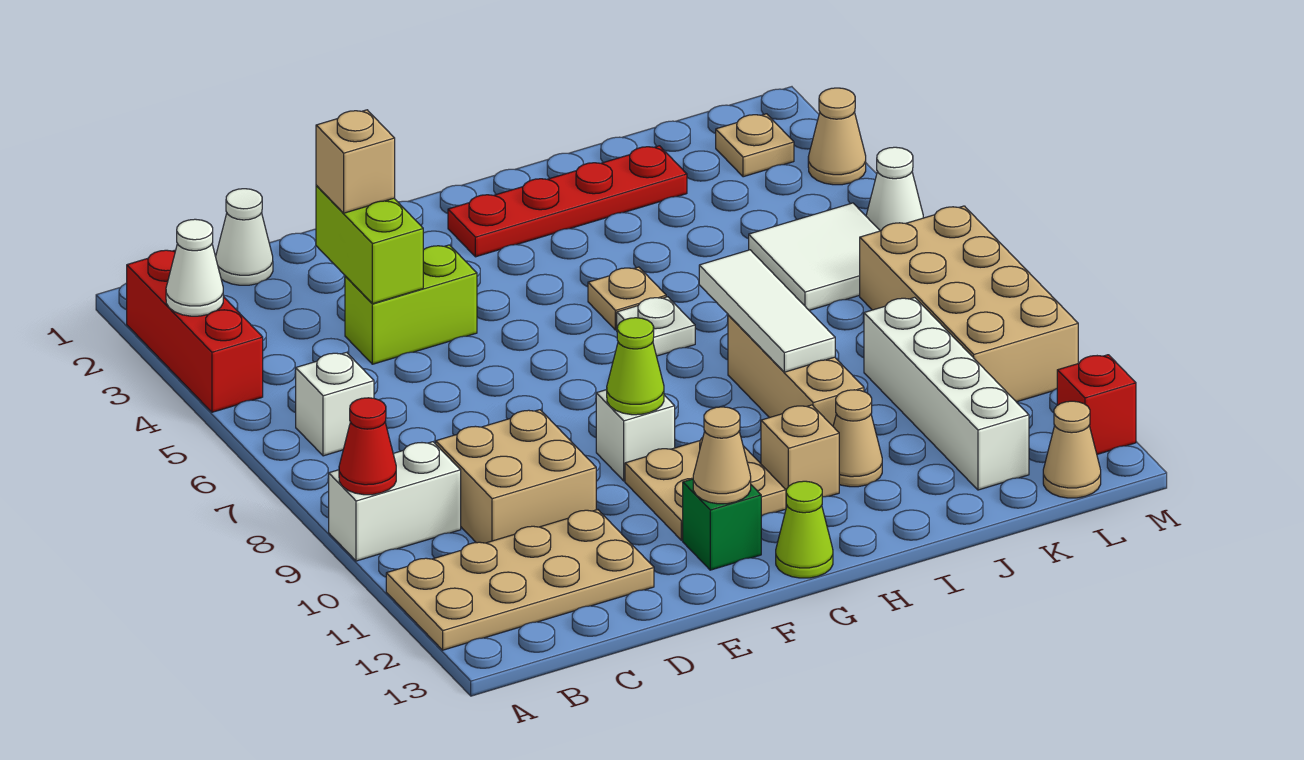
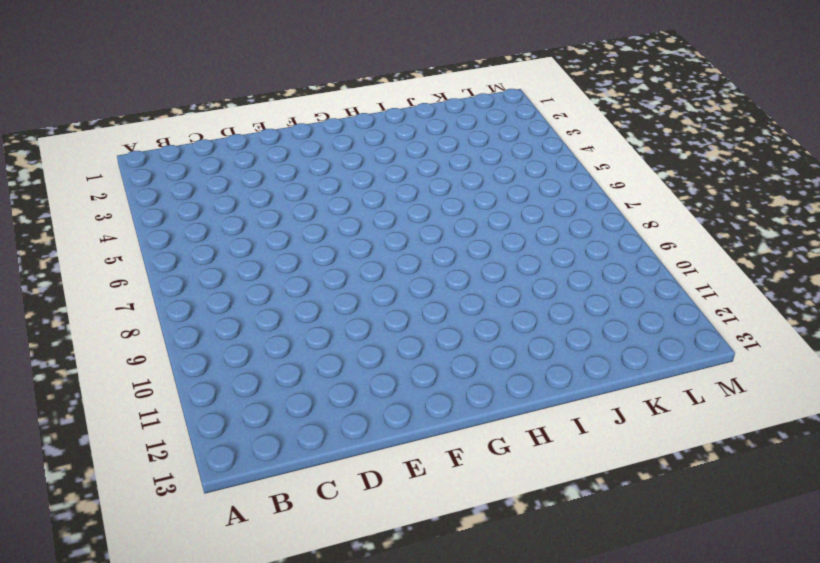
none -> red 1x3 brick [127,250,263,412]
none -> white 1x2 brick [329,442,461,561]
none -> tan 2x4 plate [386,510,654,650]
none -> white 1x1 brick [296,352,374,456]

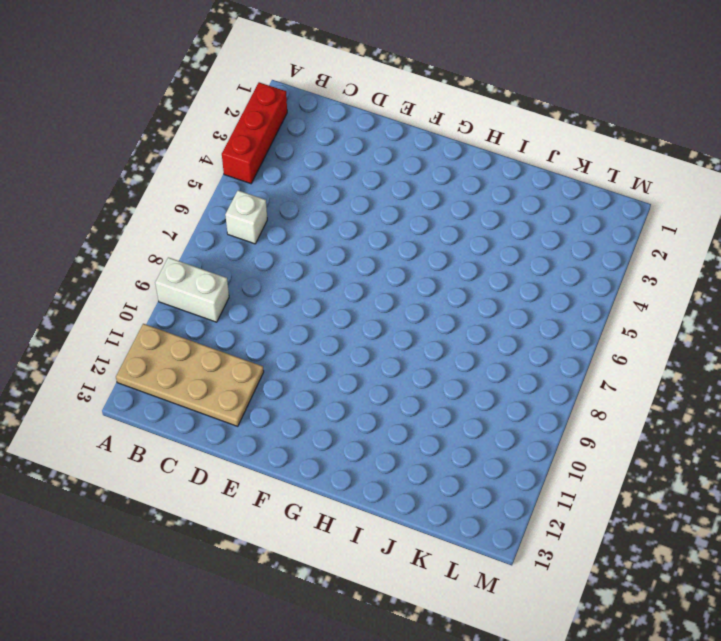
none -> white 1x1 cone [216,189,273,285]
none -> tan 2x2 brick [436,410,596,543]
none -> lime 1x2 brick [345,245,477,364]
none -> white 1x1 brick [596,390,675,481]

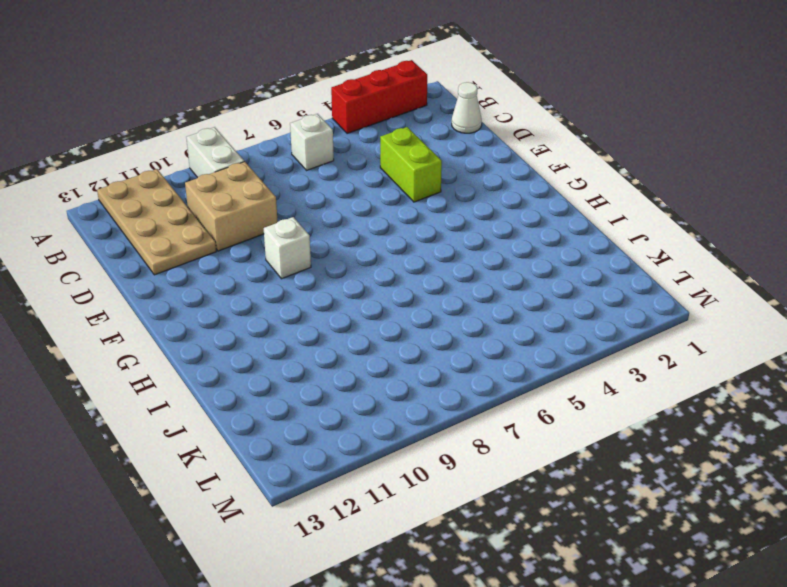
none -> tan 2x2 plate [625,437,786,540]
none -> green 1x1 brick [683,479,761,570]
none -> red 1x4 plate [448,146,687,257]
none -> lime 1x1 cone [776,481,833,578]

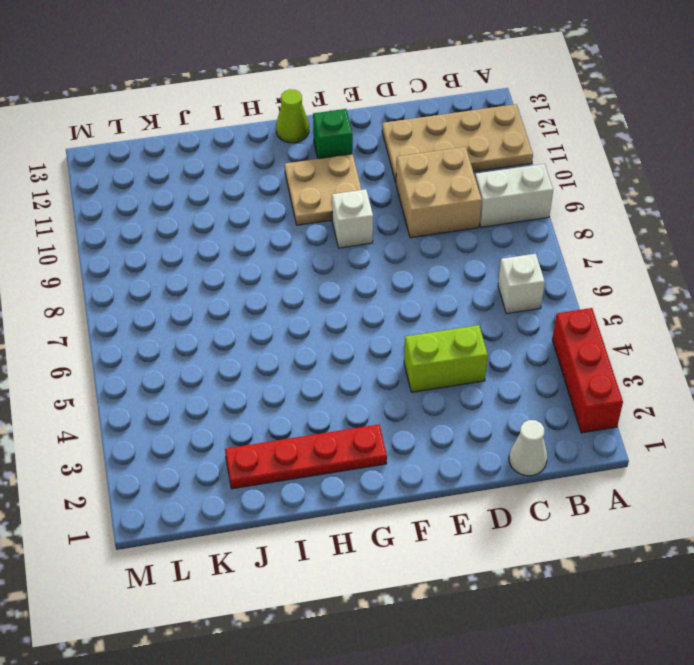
none -> tan 1x1 plate [588,267,666,330]
none -> white 1x1 plate [617,297,695,356]
none -> tan 1x1 brick [761,405,839,507]
none -> tan 1x3 brick [728,315,864,426]

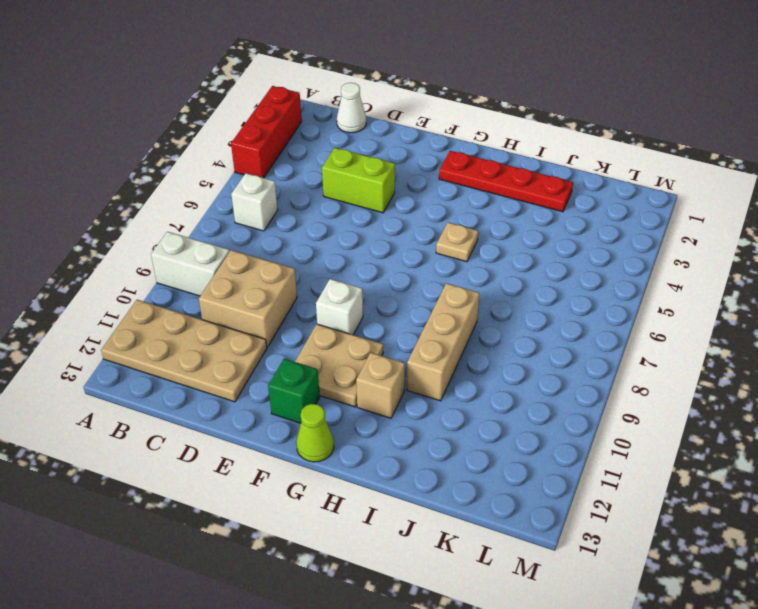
none -> white 1x1 plate [617,297,695,356]
none -> tan 1x1 cone [833,390,882,487]
none -> white 2x2 tile [749,203,880,310]
none -> white 1x4 brick [864,297,1029,490]

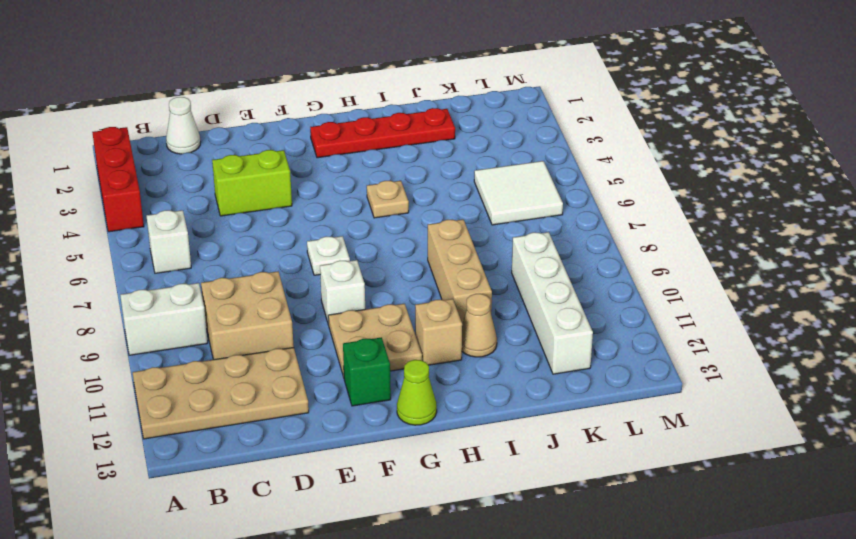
white 1x1 plate [307,236,350,275] -> white 1x1 plate moved to [617,297,695,356]
none -> tan 1x1 plate [716,114,794,177]
none -> tan 2x4 brick [860,206,1078,402]
none -> tan 1x1 cone [1043,401,1101,498]
none -> tan 1x1 cone [808,88,866,185]

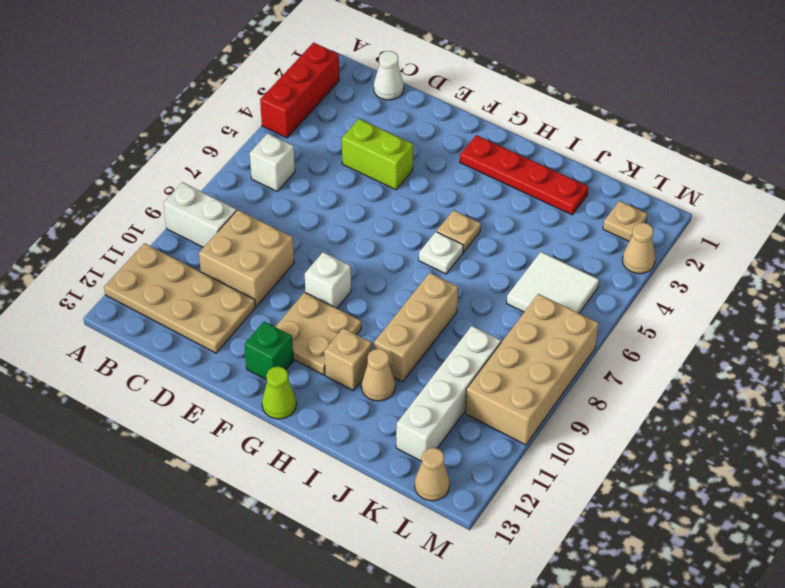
none -> white 1x1 cone [866,147,923,231]
none -> red 1x1 brick [1057,355,1136,454]
none -> white 1x1 cone [166,219,223,316]
none -> red 1x1 cone [339,398,396,495]

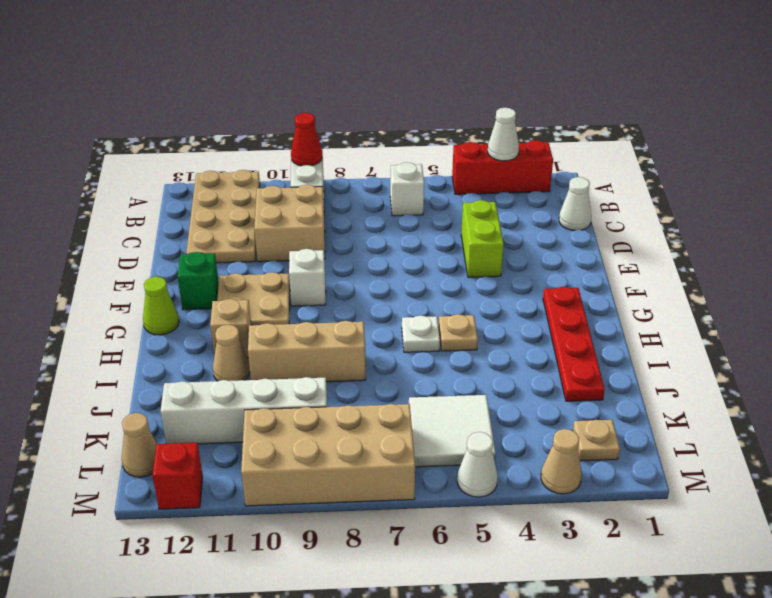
none -> lime 1x2 brick [316,186,424,304]
none -> lime 1x1 cone [607,318,664,415]
none -> tan 1x1 cone [693,407,751,504]
none -> white 1x3 tile [699,250,835,372]

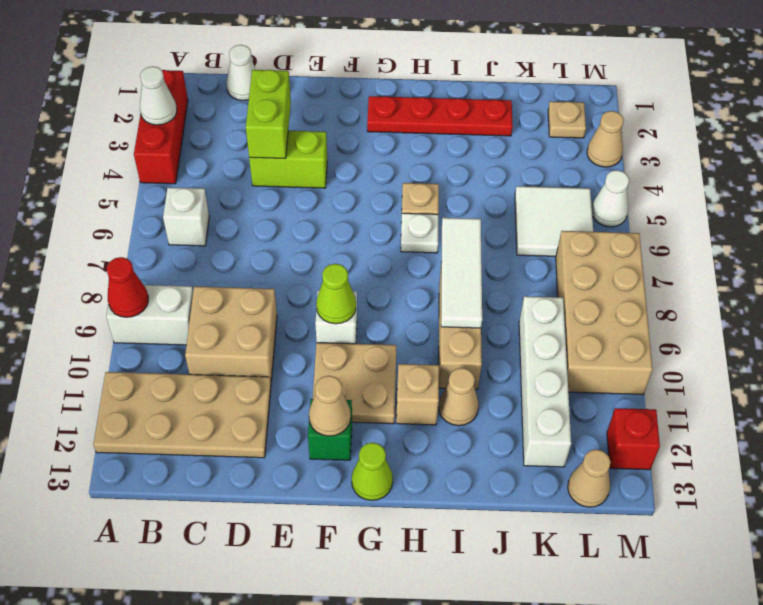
none -> tan 1x1 brick [316,110,395,213]

